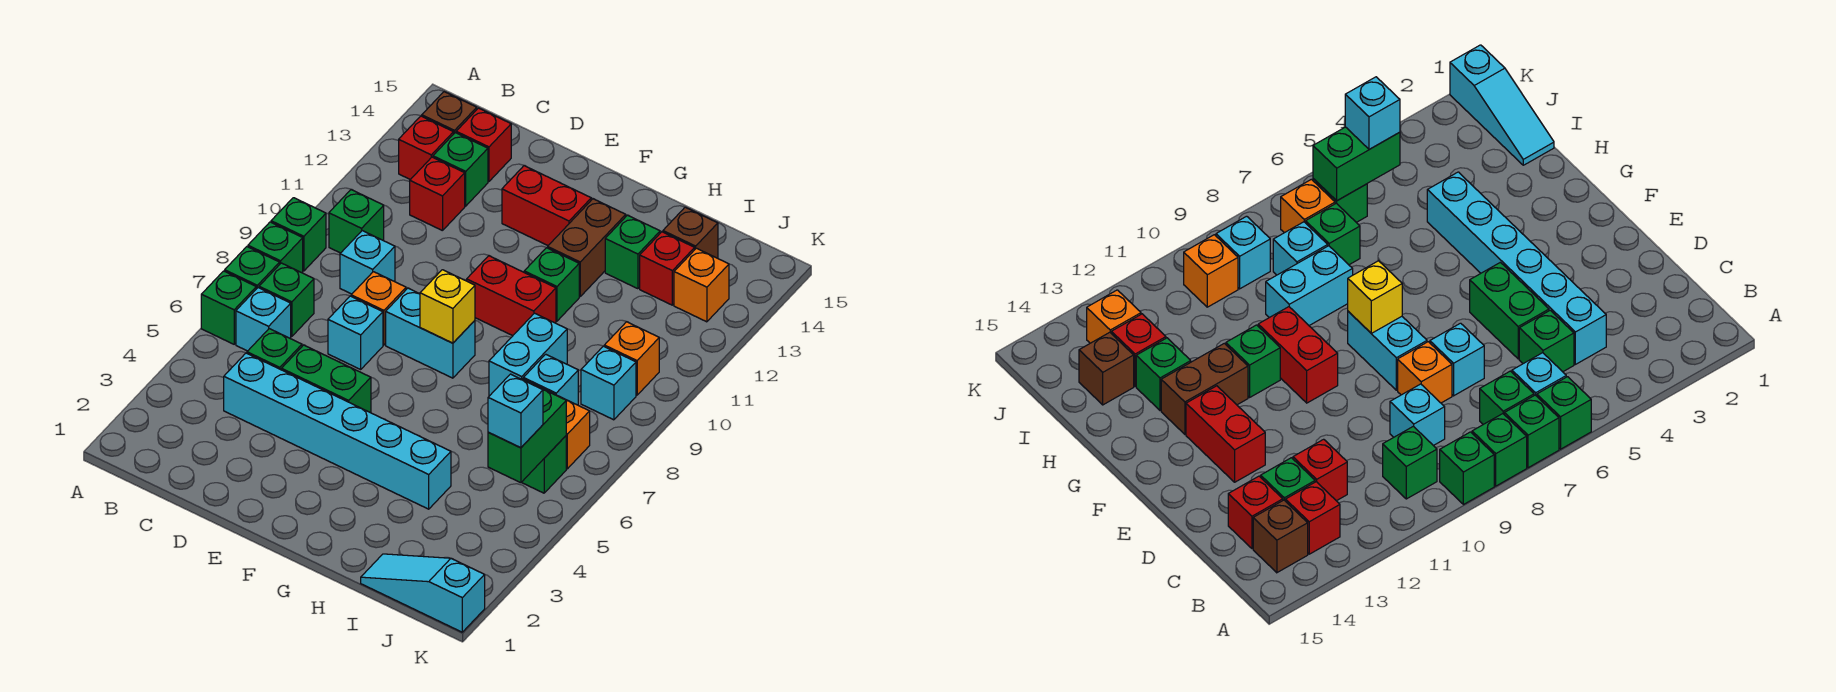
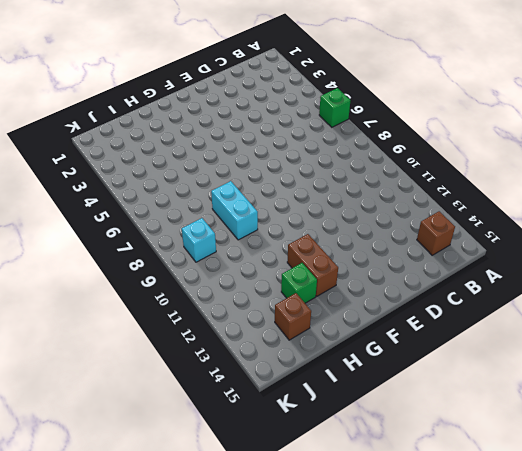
none -> green 1x1 brick [225,247,280,289]
none -> green 1x1 brick [248,222,303,273]
none -> green 1x1 brick [271,198,326,271]
none -> cyan 1x1 brick [236,288,291,351]

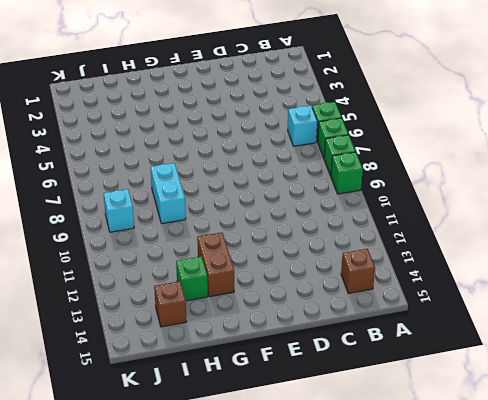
none -> green 1x1 brick [259,263,314,337]
none -> green 1x1 brick [329,190,384,253]
none -> red 1x1 brick [399,116,453,180]
none -> cyan 1x6 brick [224,353,451,509]

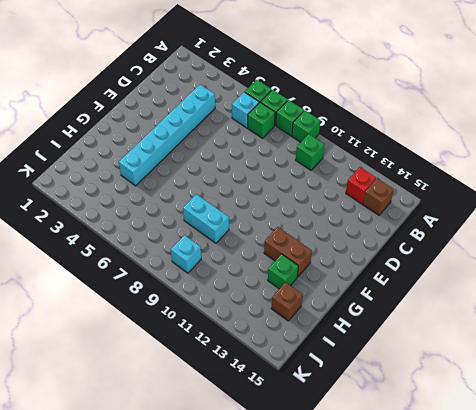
none -> green 1x1 brick [247,329,302,370]
none -> cyan 1x1 brick [340,231,395,294]
none -> red 1x1 brick [410,157,465,231]
none -> green 1x1 brick [433,133,488,206]

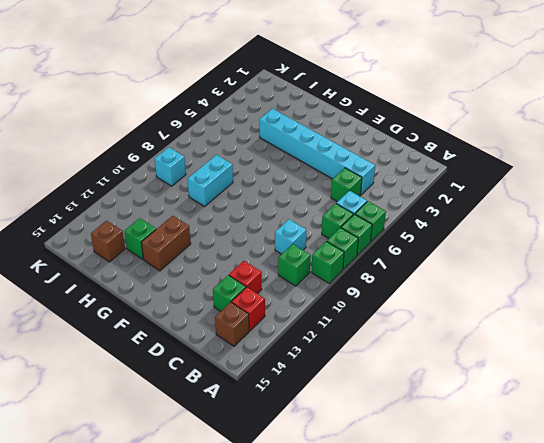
none -> red 1x1 brick [456,108,511,181]
none -> green 1x2 brick [281,345,371,412]
none -> cyan 1x1 brick [328,296,383,369]
none -> orange 1x1 brick [351,272,406,345]

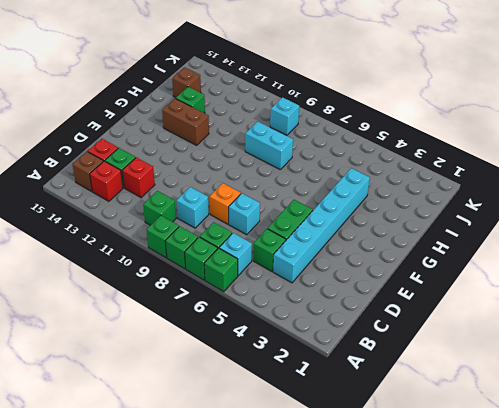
none -> cyan 1x2 brick [386,288,475,378]
none -> red 1x2 brick [502,166,591,245]
none -> red 1x2 brick [467,256,556,336]
none -> green 1x1 brick [524,248,579,321]

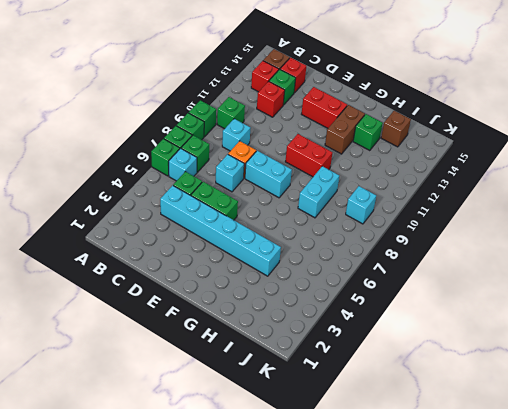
none -> green 1x1 brick [524,248,579,321]
none -> cyan 1x3 slope [361,554,485,632]
none -> green 1x1 brick [1306,203,1360,265]
none -> cyan 1x1 brick [523,354,578,405]

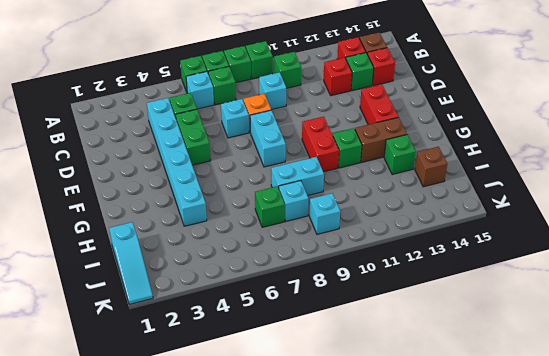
cyan 1x3 slope [109,222,153,305] -> cyan 1x3 slope turned to [361,554,485,632]
none -> red 1x1 brick [640,232,695,305]
none -> green 1x1 brick [521,436,566,493]
none -> orange 1x1 brick [558,396,590,469]
none -> orange 1x1 brick [604,322,659,395]

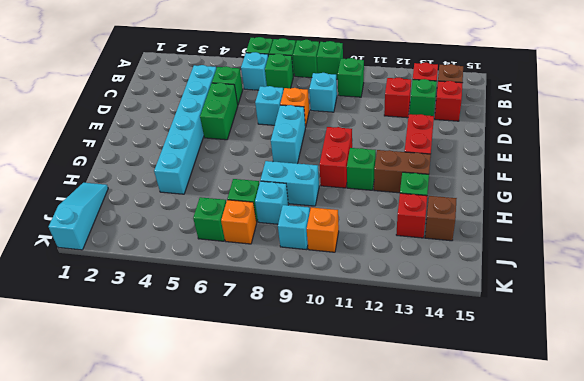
none -> orange 1x1 brick [674,248,729,322]
none -> yellow 1x1 brick [420,270,475,343]
none -> green 1x2 brick [488,385,566,483]
none -> cyan 1x1 brick [488,374,543,448]

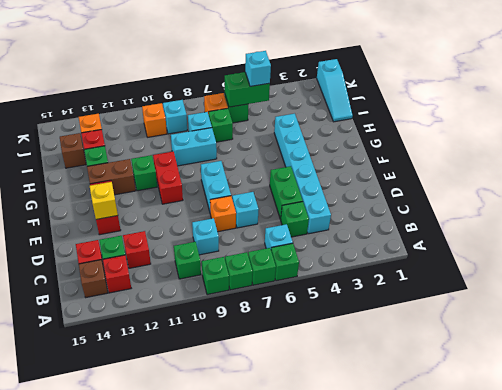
yellow 1x1 brick [90,182,118,219] -> yellow 1x1 brick moved to [420,270,475,343]
none -> green 1x1 brick [259,263,314,337]

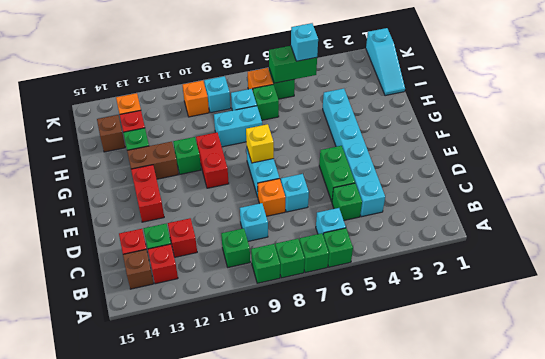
none -> green 1x1 brick [259,263,314,337]

